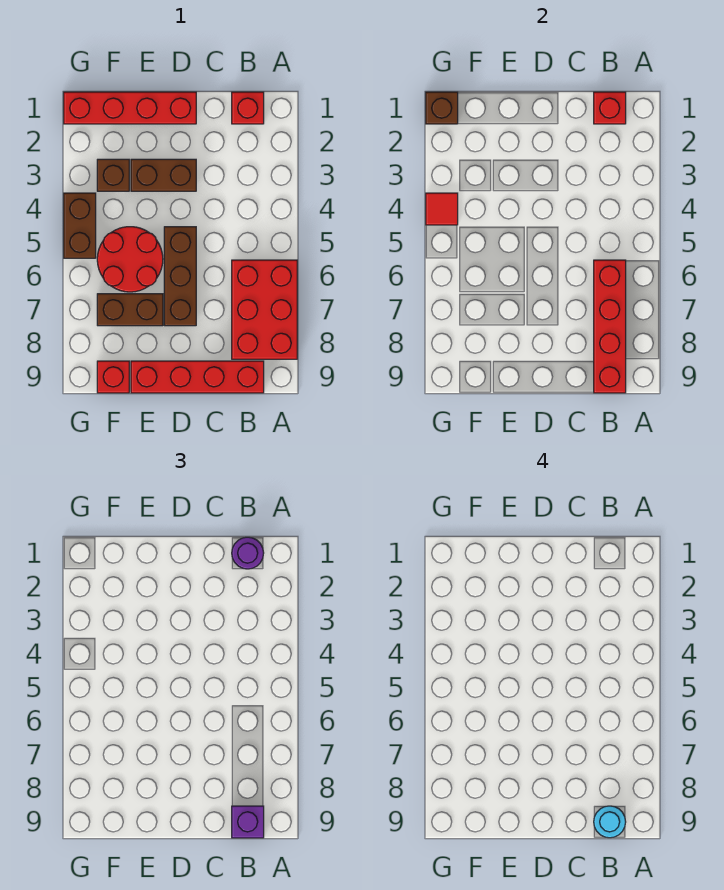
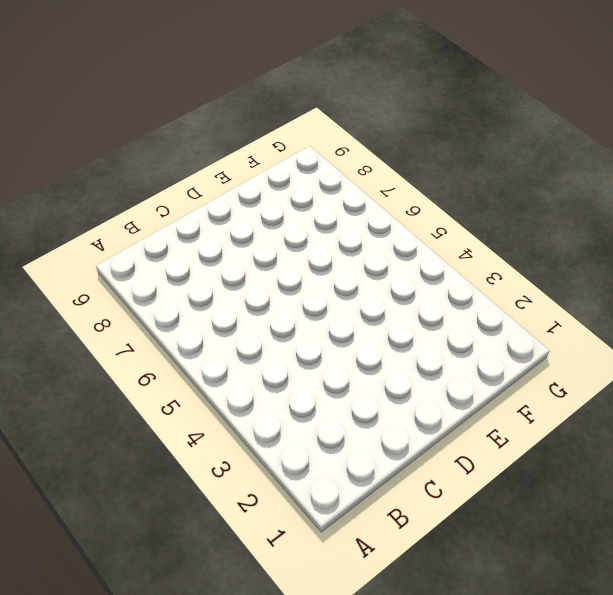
none -> red 2x3 brick [232,260,297,359]
none -> red 1x1 brick [232,92,264,124]
none -> red 1x4 brick [131,361,264,393]

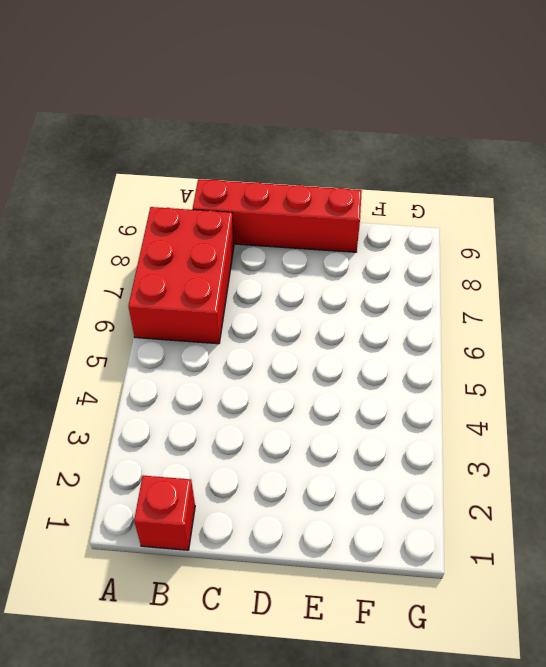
none -> red 1x4 brick [64,92,196,124]
none -> brown 1x2 brick [131,159,196,191]
none -> brown 1x3 brick [164,227,196,326]

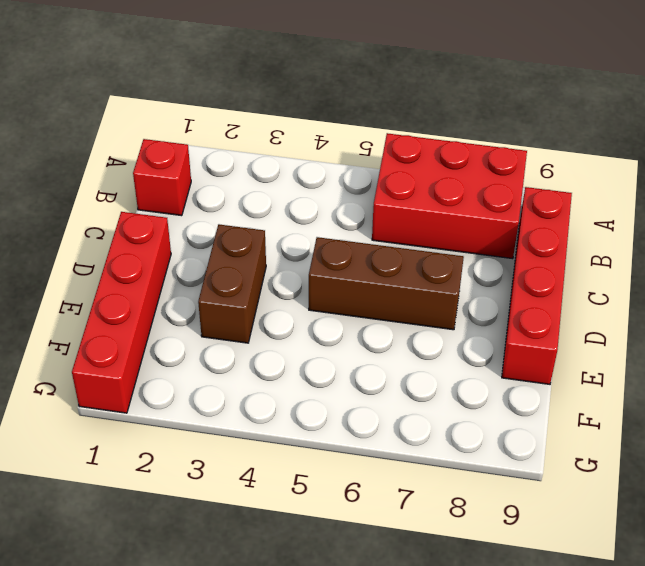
none -> red 2x2 round brick [97,227,163,292]
none -> brown 1x2 brick [97,294,163,326]
none -> brown 1x1 brick [97,159,129,191]

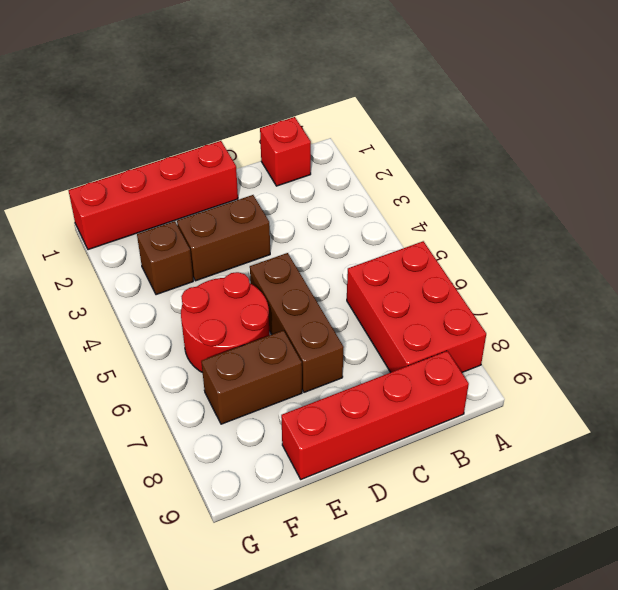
none -> red 1x1 brick [97,361,129,393]
none -> brown 1x2 brick [64,193,96,258]
none -> red 1x1 brick [594,92,626,124]

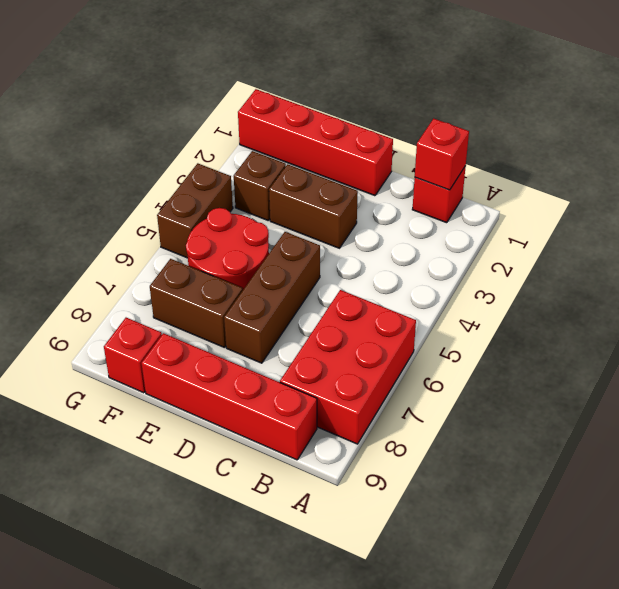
none -> red 1x4 brick [594,260,626,393]
none -> brown 1x1 brick [426,92,458,124]
none -> red 1x1 tile [426,193,458,225]

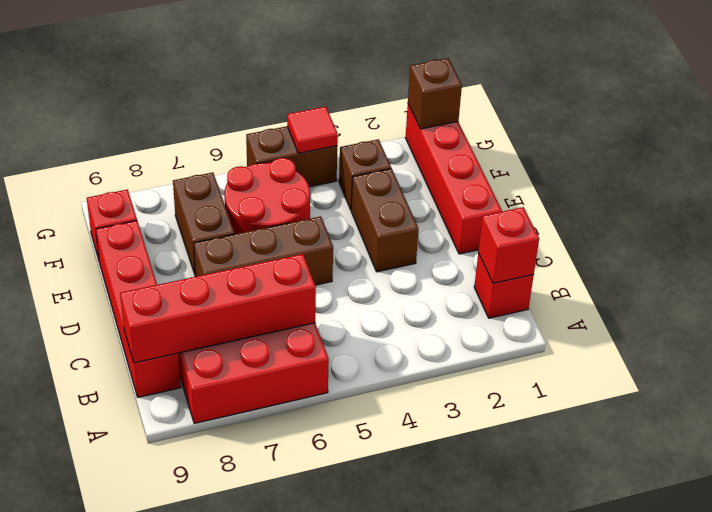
none -> purple 1x1 round brick [232,537,264,569]
none -> purple 1x1 brick [232,806,264,838]
none -> cyan 1x1 round brick [594,806,626,838]

